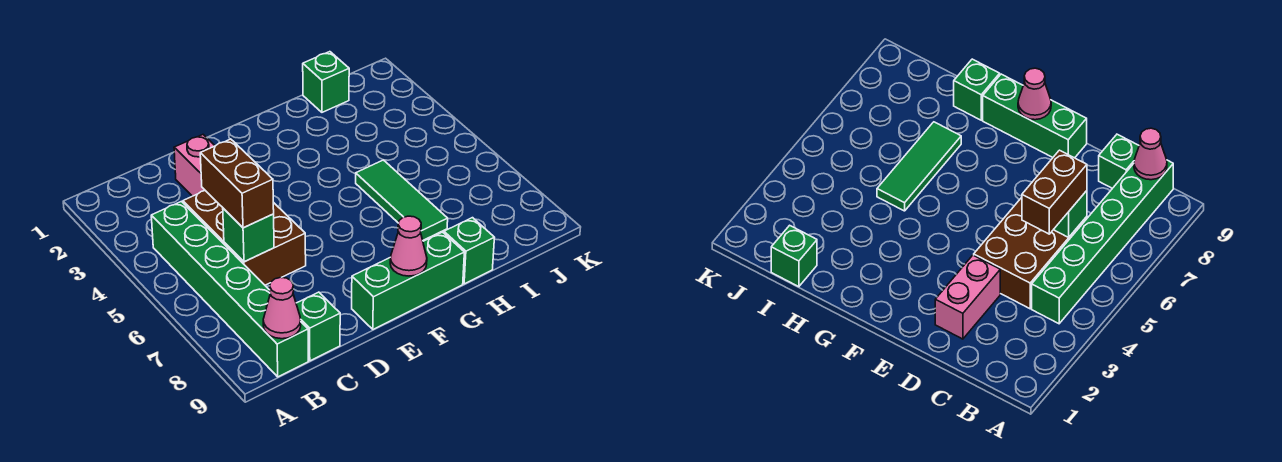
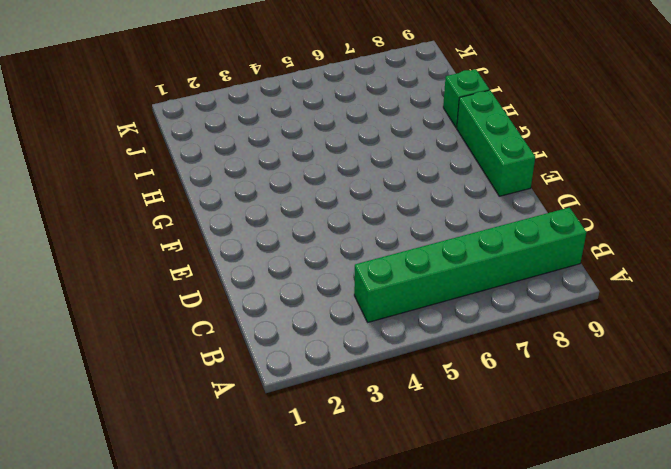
none -> brown 2x3 brick [183,191,306,285]
none -> green 1x1 brick [296,292,340,361]
none -> pink 1x2 brick [174,135,215,196]

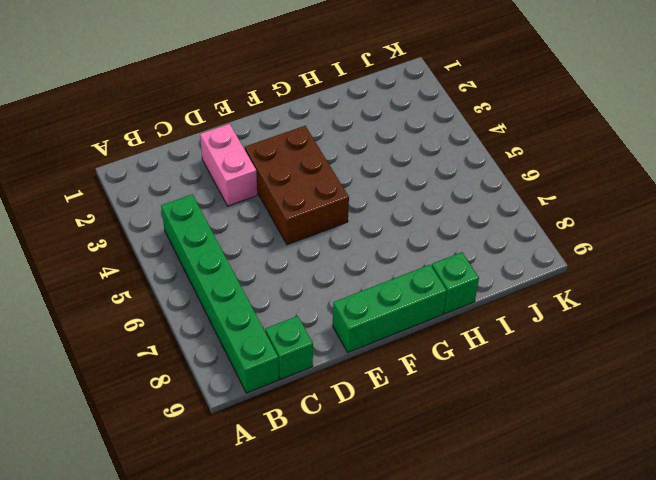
brown 2x3 brick [245,126,349,245] -> brown 2x3 brick moved to [183,191,306,285]
none -> green 1x3 tile [356,160,448,240]
none -> green 1x1 brick [303,52,349,112]
none -> pink 1x1 cone [263,277,301,339]

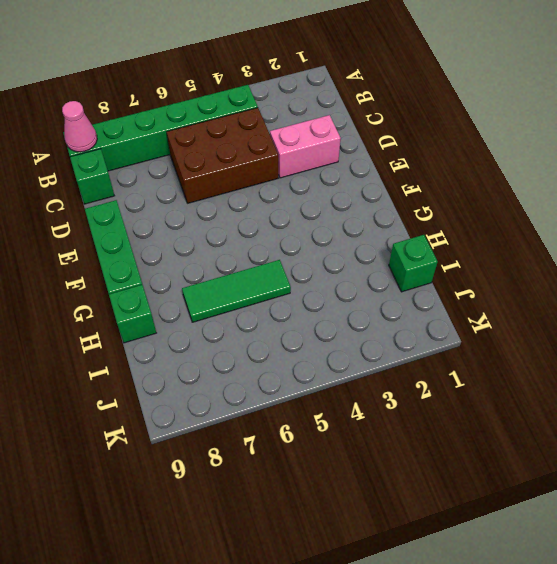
none -> green 1x1 brick [223,208,274,262]
none -> pink 1x1 cone [390,216,427,276]
none -> brown 1x2 brick [200,139,274,228]

